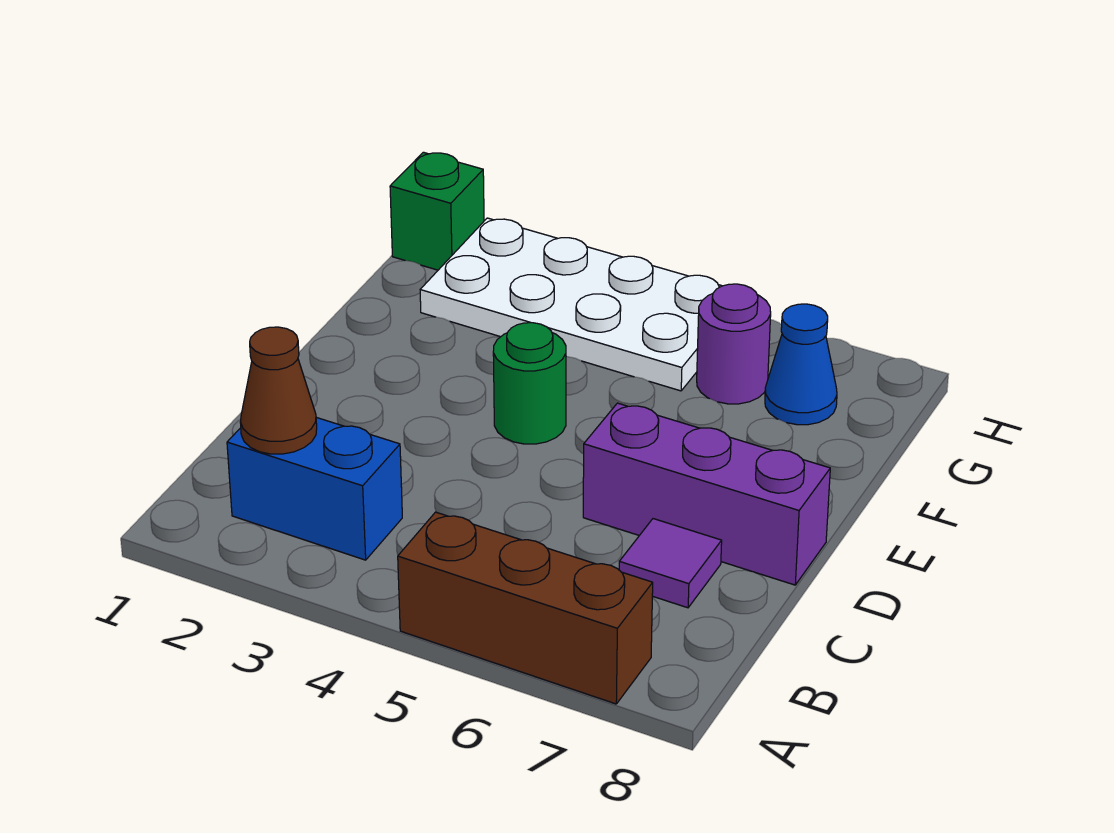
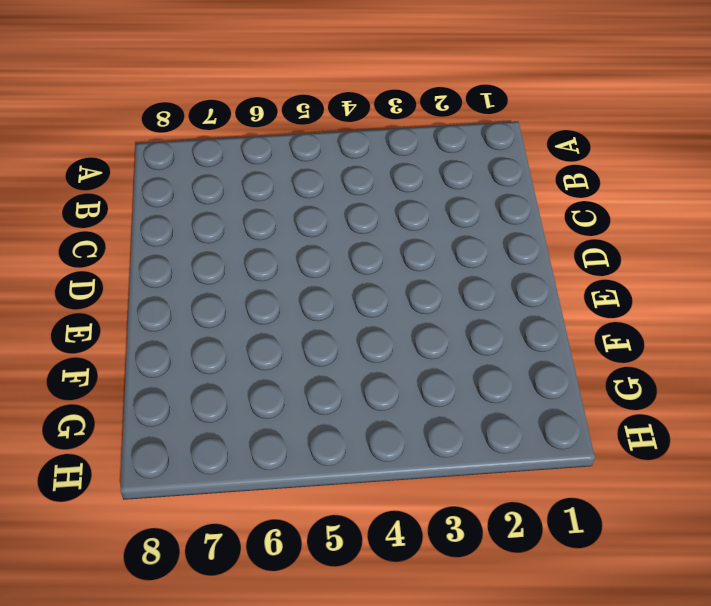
none -> brown 1x3 brick [398,512,653,704]
none -> blue 1x2 brick [227,417,402,560]

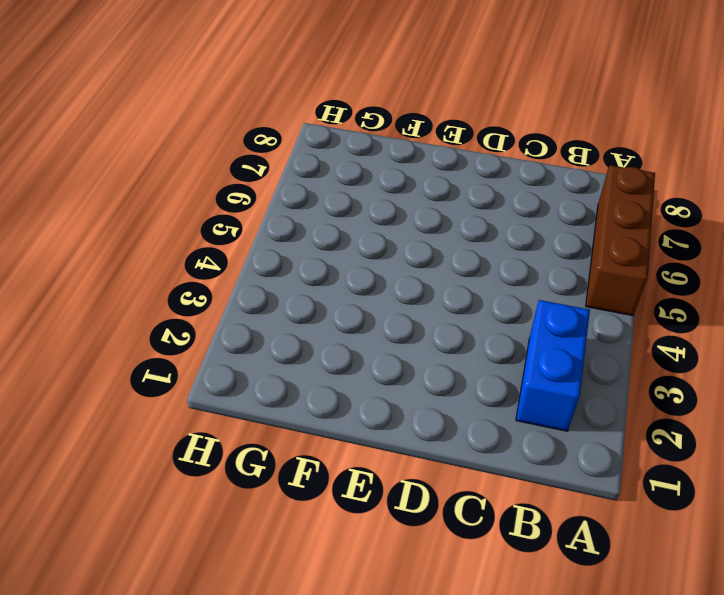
none -> purple 1x1 tile [619,519,722,608]
none -> purple 1x3 brick [583,403,830,585]

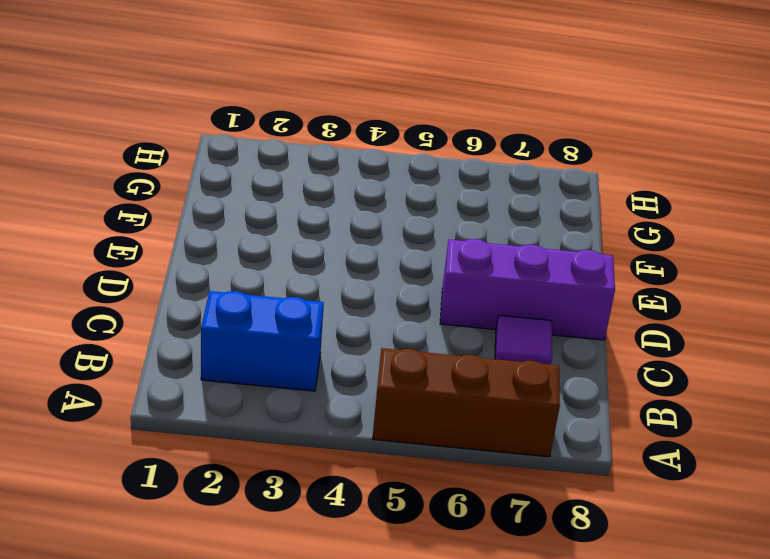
none -> green 1x1 round brick [493,323,566,444]
none -> white 2x4 plate [420,218,721,391]

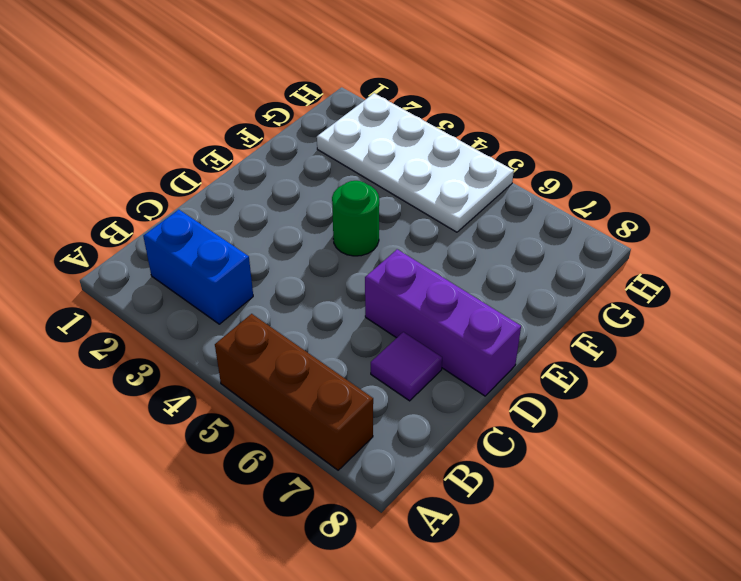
none -> purple 1x1 round brick [697,284,771,404]
none -> blue 1x1 cone [765,304,837,425]

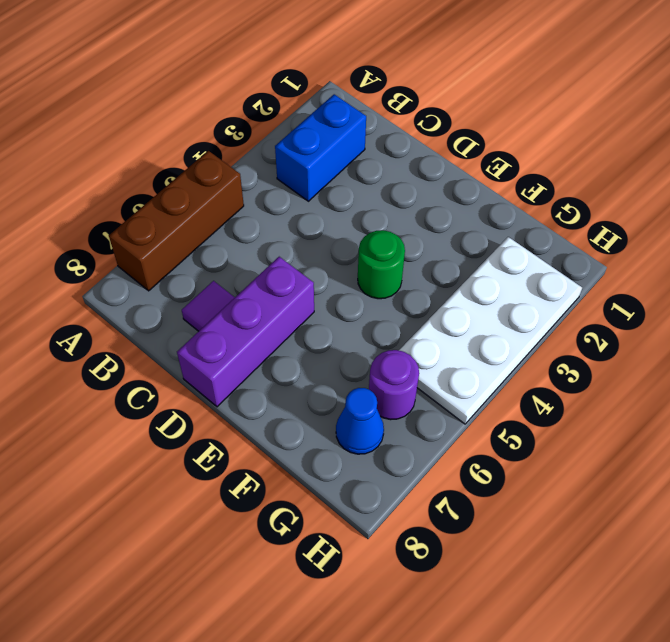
none -> green 1x1 brick [390,152,484,270]
none -> brown 1x1 cone [240,327,317,454]

